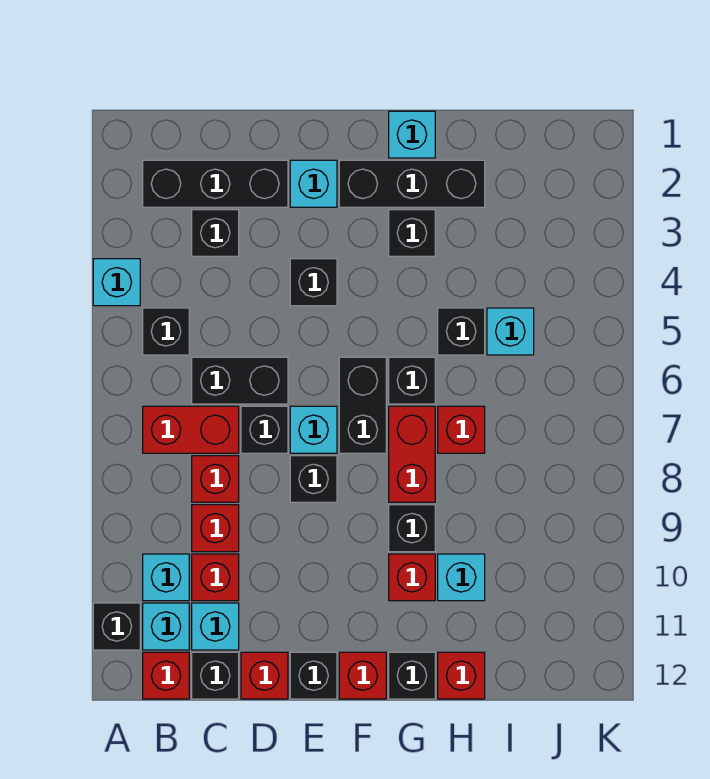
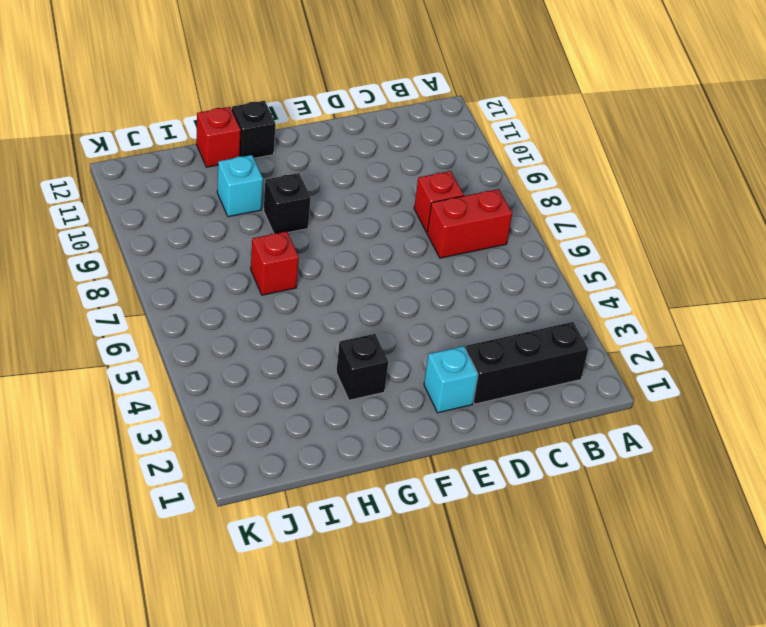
none -> cyan 1x1 brick [93,259,140,306]
none -> black 1x1 brick [93,603,140,650]
none -> black 1x1 brick [143,308,189,355]
none -> cyan 1x1 brick [143,554,189,601]

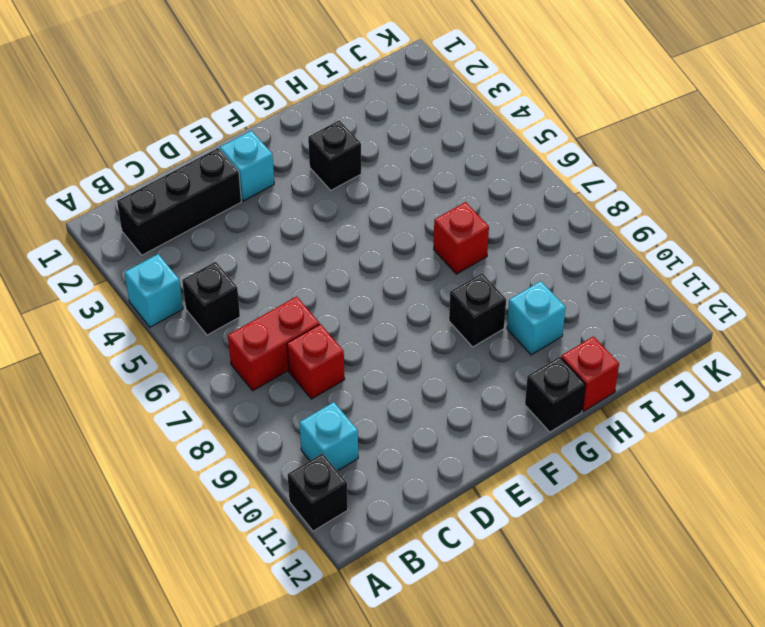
none -> cyan 1x1 brick [143,603,189,650]
none -> red 1x1 brick [143,652,189,699]
none -> black 1x1 brick [192,210,239,256]
none -> black 1x2 brick [192,357,288,404]

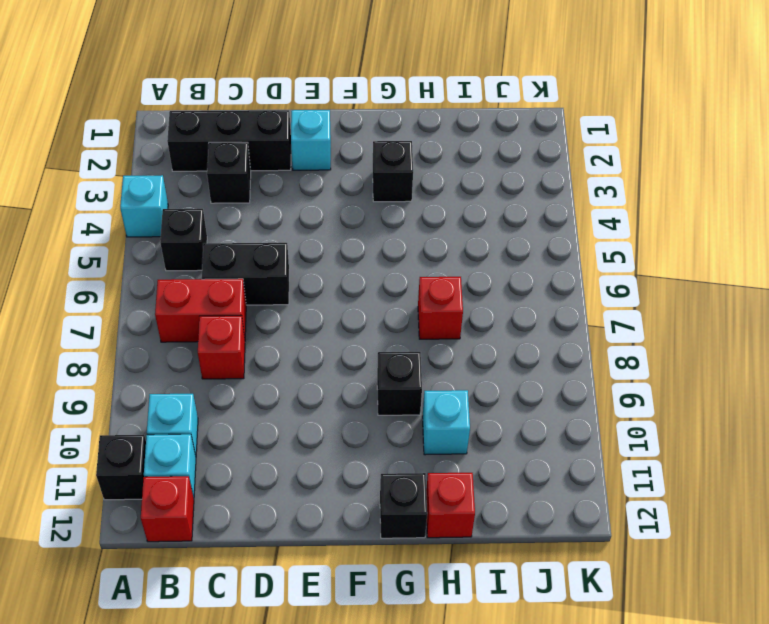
none -> red 1x1 brick [192,505,239,552]
none -> red 1x1 brick [192,554,239,601]
none -> cyan 1x1 brick [192,603,239,650]
none -> black 1x1 brick [192,652,239,699]

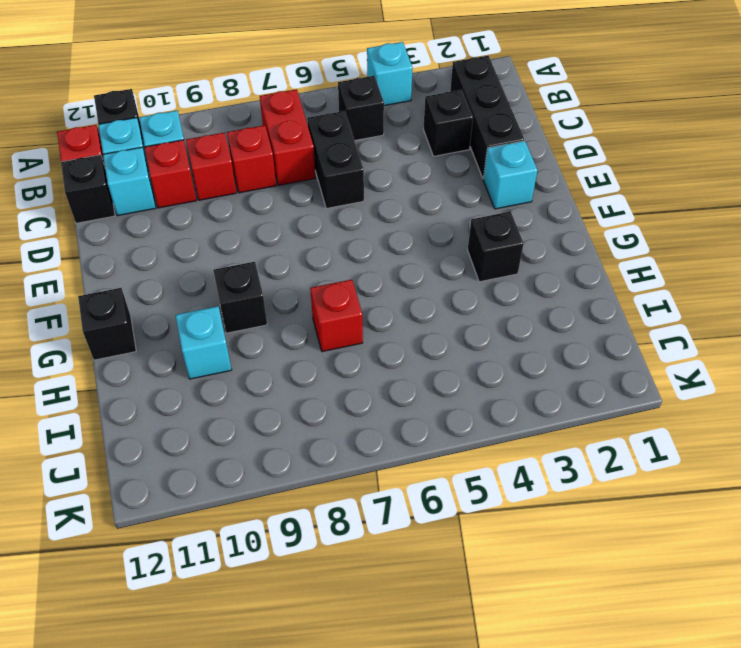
none -> black 1x1 brick [241,406,288,453]
none -> red 1x1 brick [241,652,288,699]
none -> black 1x1 brick [290,259,337,306]
none -> cyan 1x1 brick [290,406,337,453]

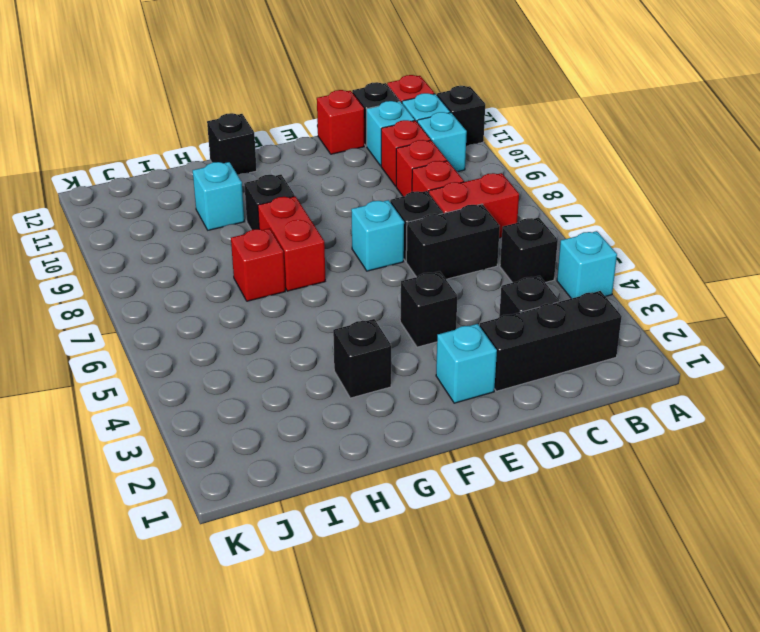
none -> black 1x1 brick [290,456,337,502]
none -> black 1x1 brick [290,652,337,699]
none -> black 1x3 brick [339,160,485,207]
none -> black 1x2 brick [339,357,386,453]

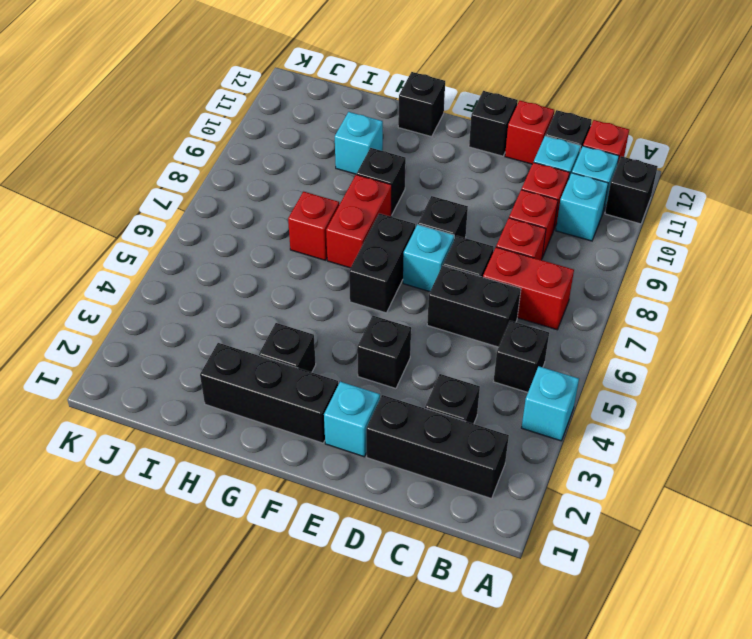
none -> red 1x1 brick [339,652,386,699]
none -> cyan 1x1 brick [389,111,435,158]
none -> black 1x1 brick [389,357,435,404]
none -> red 1x1 brick [389,554,435,601]

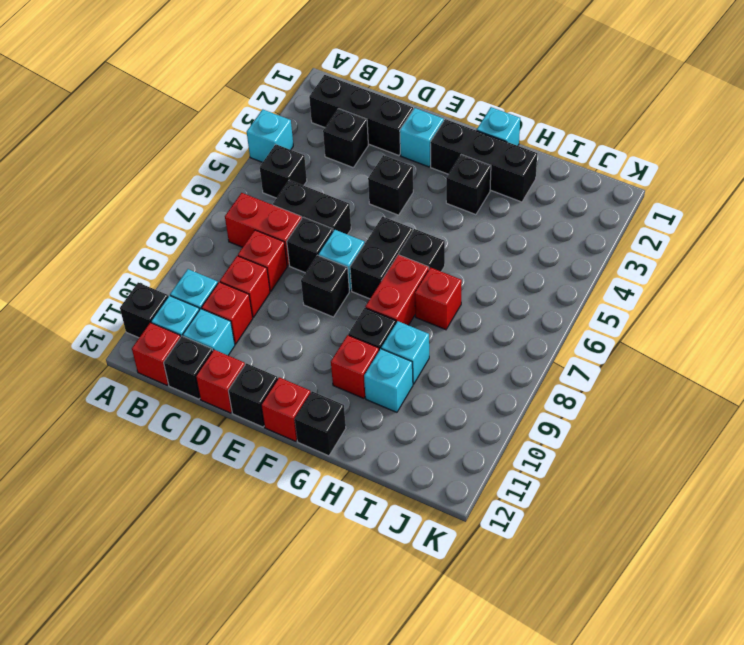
cyan 1x1 brick [381,321,429,384] -> cyan 1x1 brick moved to [487,308,534,355]
none -> black 1x1 brick [438,308,485,355]
none -> red 1x1 brick [438,652,485,699]

